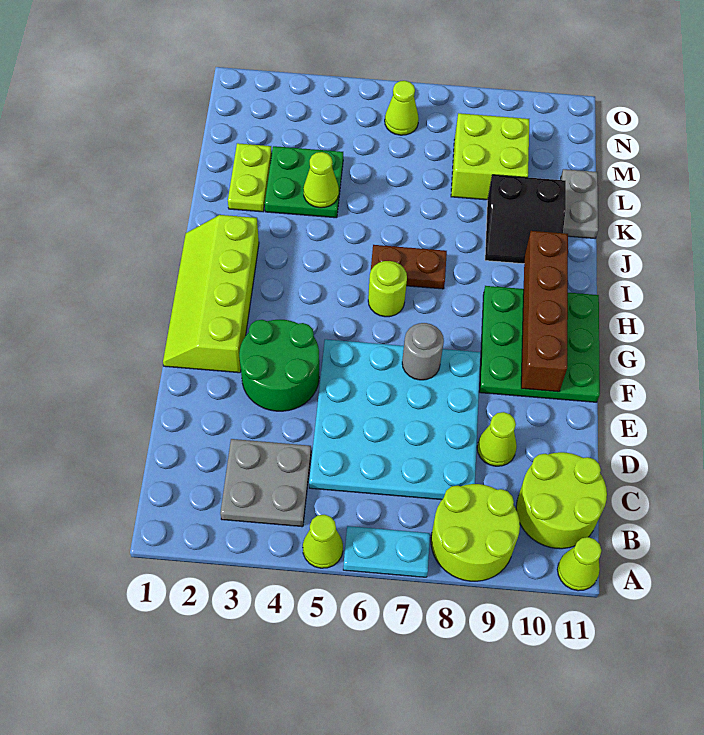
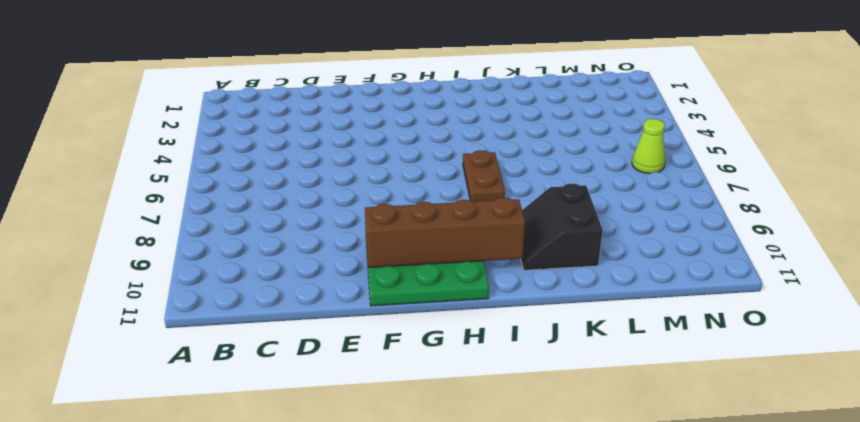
none -> lime 1x1 cone [303,515,343,568]
none -> cyan 1x2 plate [343,526,430,577]
none -> lime 2x2 round brick [431,484,520,581]

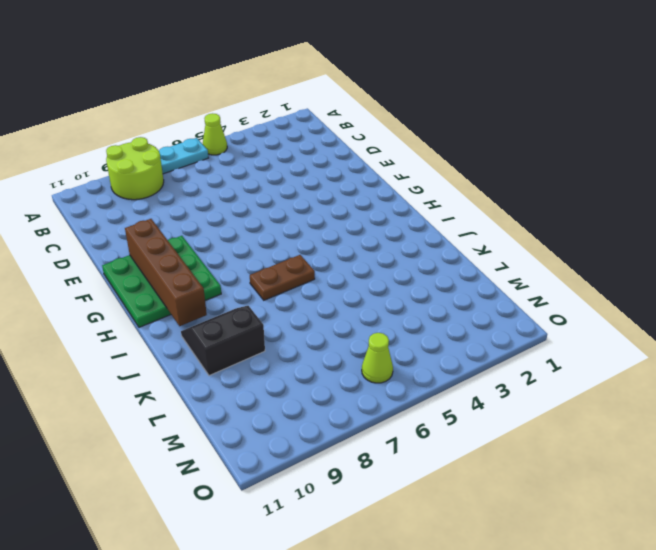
none -> lime 1x1 cone [557,537,602,591]
none -> grey 2x2 plate [220,439,311,527]
none -> lime 2x2 round brick [516,452,607,549]

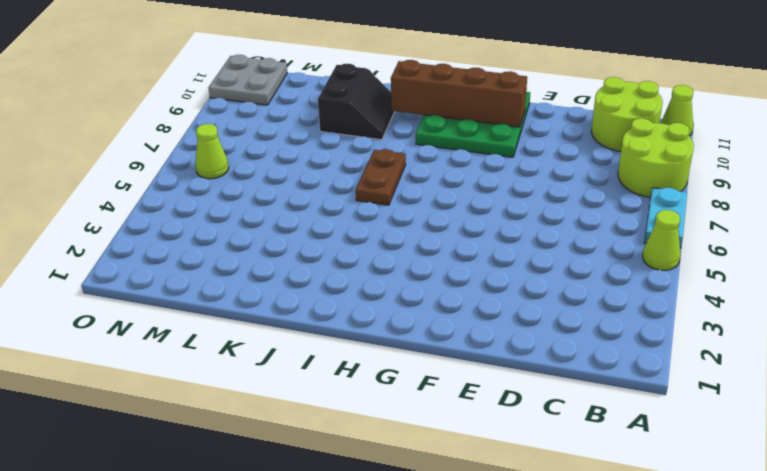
grey 2x2 plate [209,55,287,105] -> grey 2x2 plate moved to [220,439,311,527]
none -> cyan 4x4 plate [309,339,480,500]
none -> lime 1x1 cone [477,412,517,466]
none -> green 2x2 round brick [239,320,319,411]

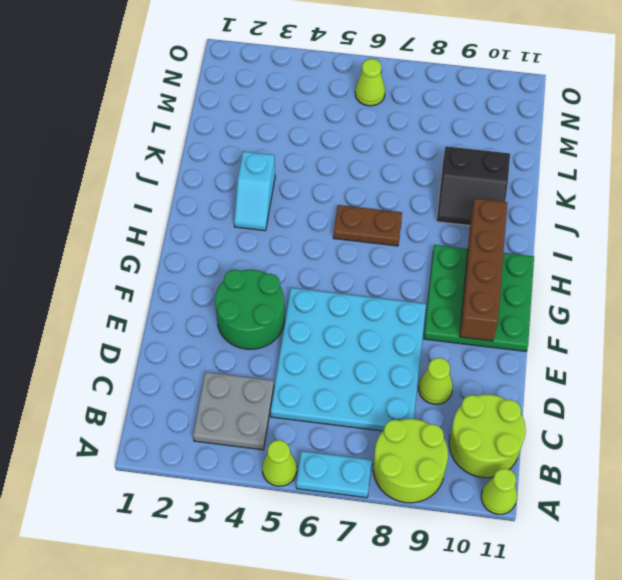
cyan 1x2 slope [234,151,275,231] -> none
none -> lime 2x4 slope [163,215,259,373]
none -> lime 1x1 round brick [368,261,407,317]
none -> lime 1x2 plate [228,143,272,212]

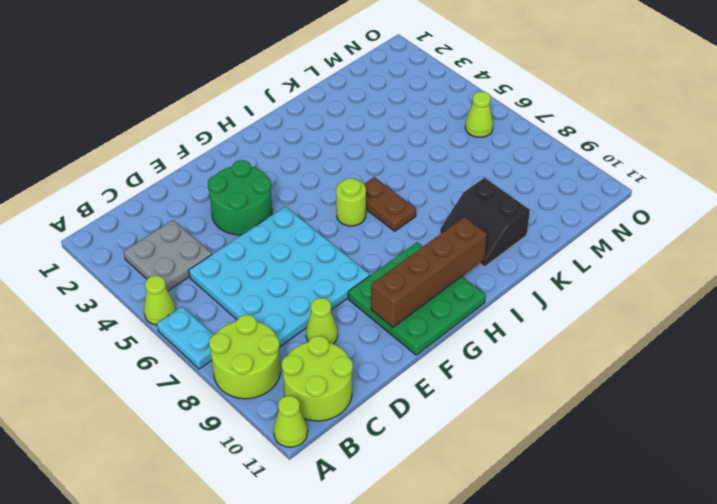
none -> lime 2x4 slope [163,215,259,373]
none -> lime 1x2 plate [228,143,272,212]
none -> green 2x2 plate [265,146,343,218]

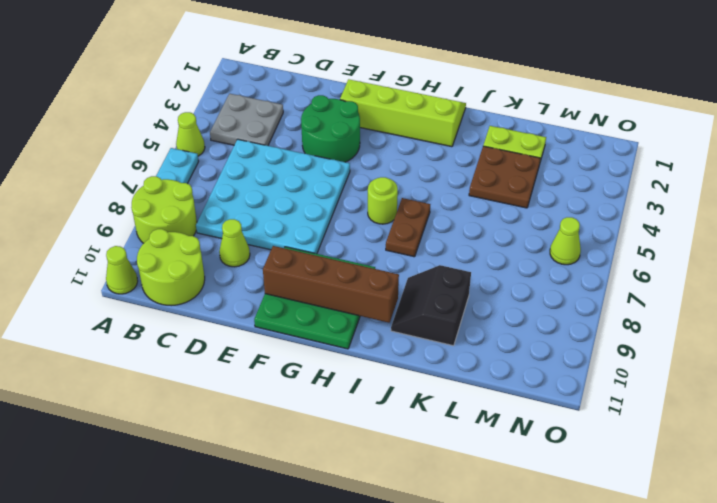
brown 2x2 plate [469,146,540,208] -> green 2x2 plate [265,146,343,218]
none -> grey 1x2 plate [561,169,598,238]
none -> lime 2x2 brick [451,113,529,200]
none -> grey 1x1 round brick [402,323,444,380]

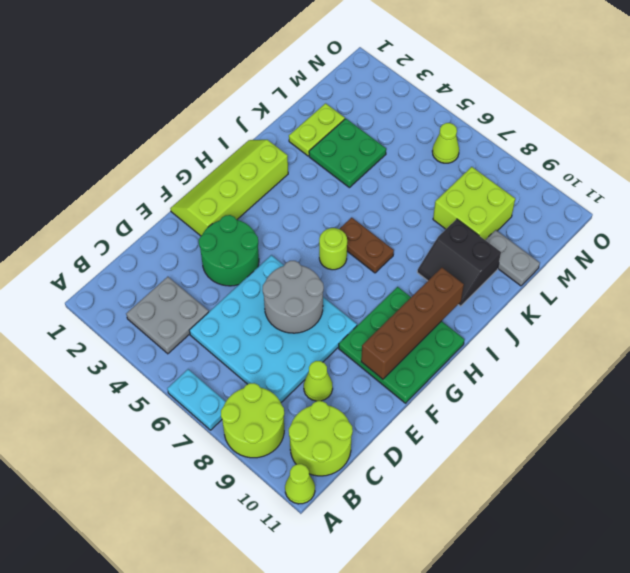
grey 2x2 round brick [263,261,324,333] -> grey 1x1 round brick [402,323,444,380]
grey 1x2 plate [486,230,540,286] -> grey 1x2 plate turned to [561,169,598,238]
none -> lime 1x1 cone [303,515,343,568]
none -> lime 1x1 cone [303,152,339,208]

